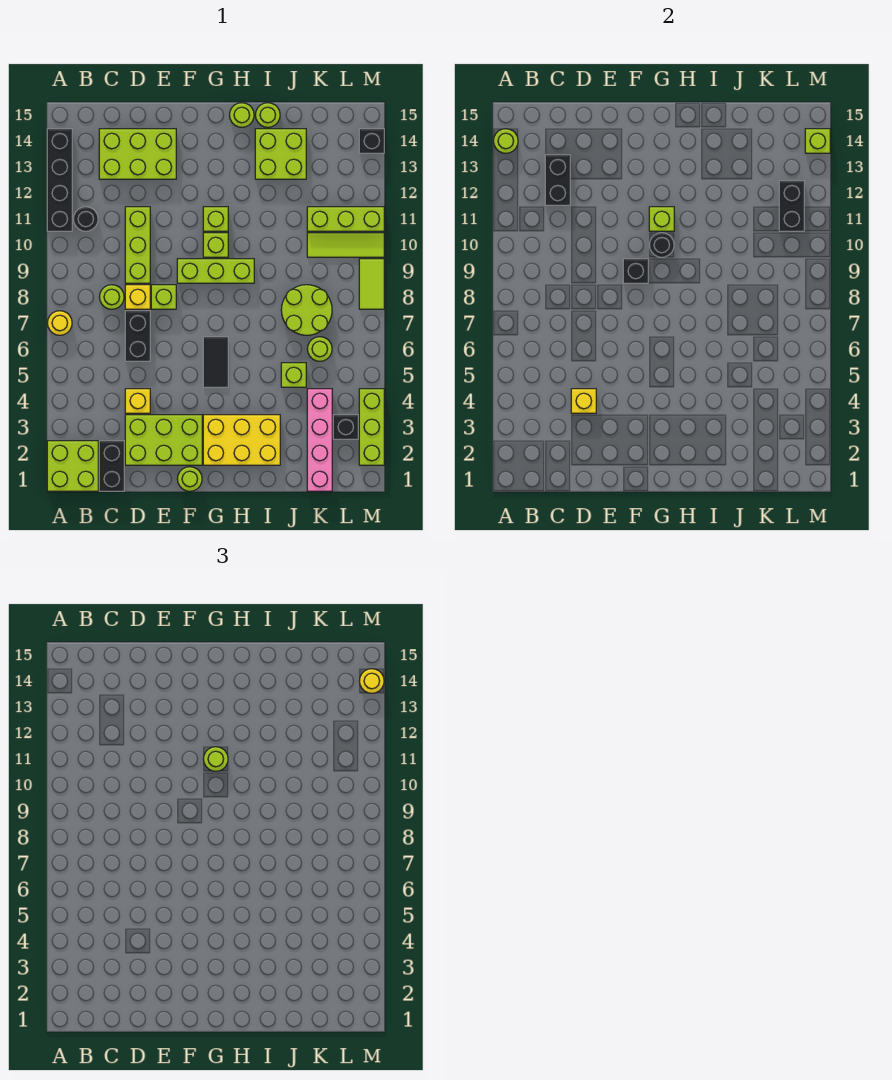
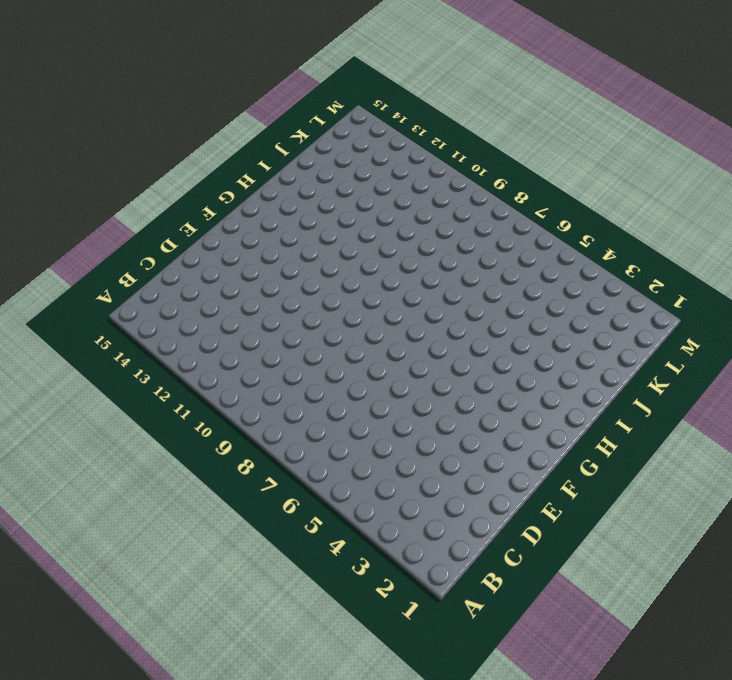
none -> lime 2x2 brick [47,441,98,491]
none -> yellow 1x1 round brick [47,311,72,335]
none -> black 1x4 brick [47,129,72,231]
none -> black 1x1 round brick [73,207,98,231]

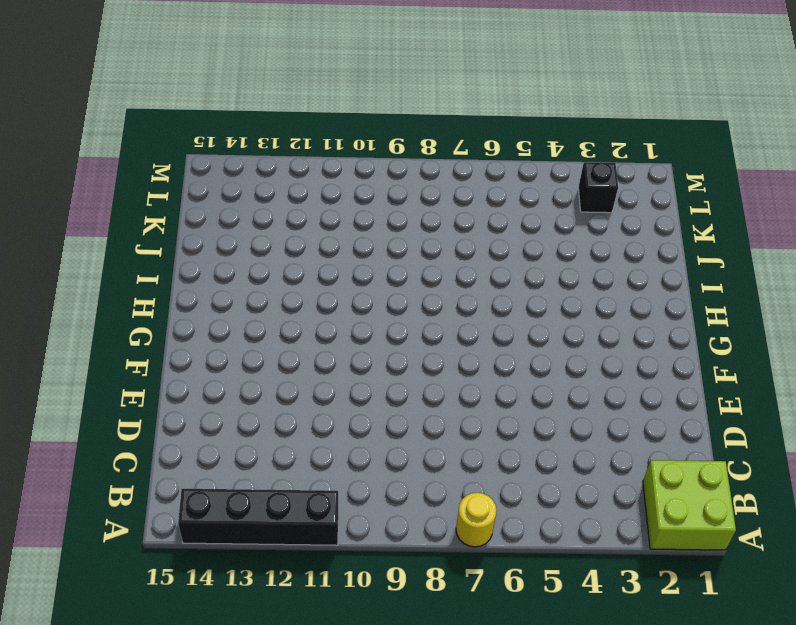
none -> black 1x1 round brick [73,207,98,231]
none -> black 1x2 brick [99,441,124,491]
none -> lime 1x1 round brick [99,285,124,309]
none -> lime 2x3 brick [99,129,176,179]

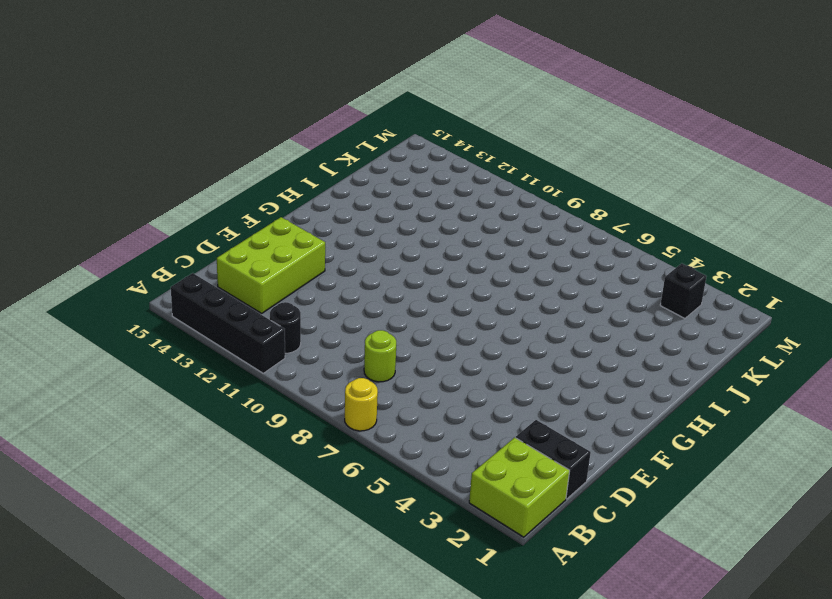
none -> lime 2x3 brick [125,415,202,465]
none -> yellow 1x1 brick [125,389,150,413]
none -> black 1x2 brick [125,311,150,361]
none -> yellow 1x1 brick [125,285,150,309]

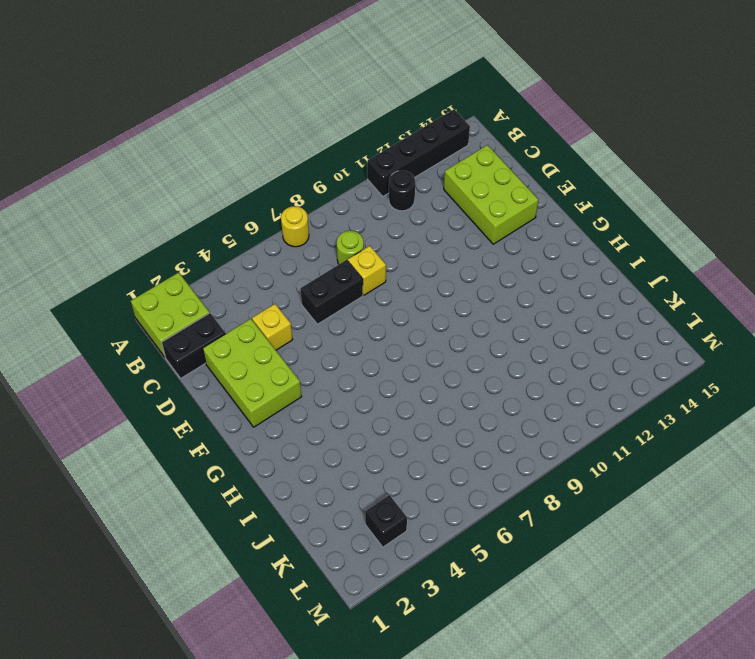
none -> lime 1x3 brick [125,207,150,283]
none -> lime 1x1 brick [151,285,176,309]
none -> lime 1x1 round brick [177,467,202,491]
none -> lime 1x3 brick [177,259,254,283]

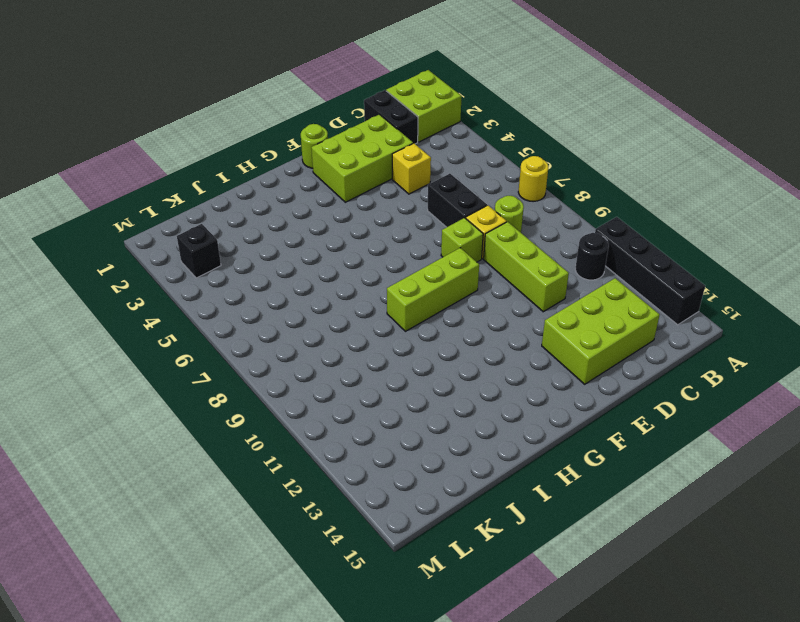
none -> yellow 2x3 brick [203,415,280,465]
none -> black 1x2 tile [203,337,228,387]
none -> lime 1x1 brick [203,233,228,257]
none -> lime 1x1 brick [203,207,228,231]

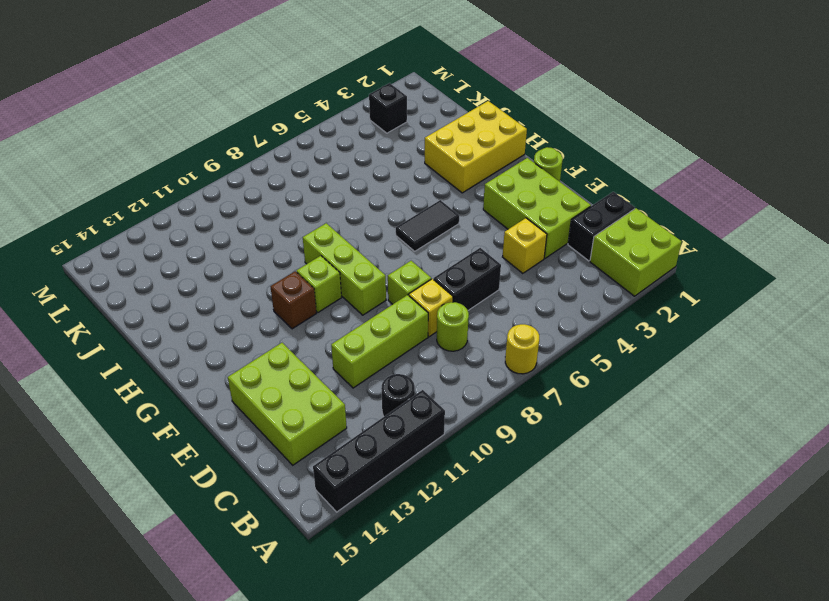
brown 1x1 brick [270,271,316,329] -> lime 1x1 brick [203,207,228,231]
yellow 2x3 brick [425,101,527,193] -> yellow 2x3 brick turned to [203,415,280,465]
none -> lime 1x1 round brick [229,103,254,127]
none -> lime 2x2 brick [255,129,306,179]
none -> lime 1x1 round brick [255,103,280,127]
none -> lime 1x1 brick [281,363,306,387]

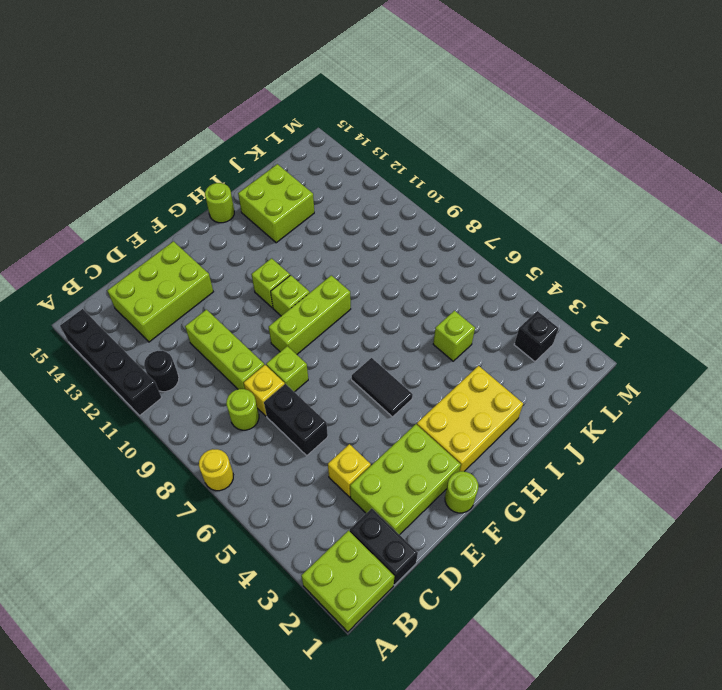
none -> lime 1x1 round brick [255,103,280,127]
none -> lime 2x2 round brick [281,285,332,335]
none -> pink 1x4 brick [307,389,332,491]
none -> lime 1x1 round brick [307,337,332,361]

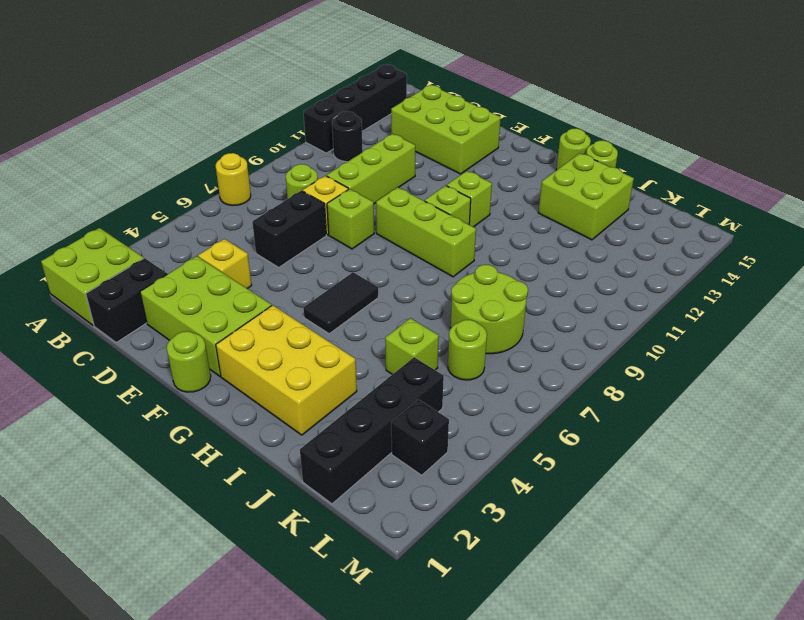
black 1x4 brick [300,357,444,504] -> pink 1x4 brick [307,389,332,491]
none -> lime 1x3 tile [307,233,384,257]
none -> lime 1x3 brick [307,207,384,231]
none -> lime 1x3 brick [359,389,384,465]
none -> lime 1x2 tile [359,259,384,309]

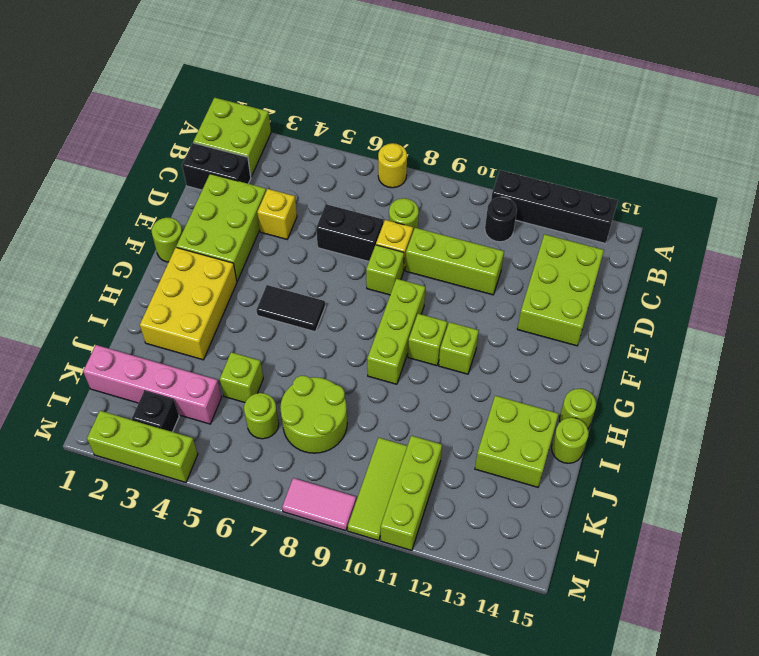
pink 1x2 tile [282,478,356,531] -> lime 1x2 tile [359,259,384,309]
none -> black 1x1 brick [359,129,384,153]
none -> lime 1x1 round brick [493,129,518,153]
none -> black 1x2 brick [545,155,570,205]
none -> yellow 1x1 brick [571,389,596,413]

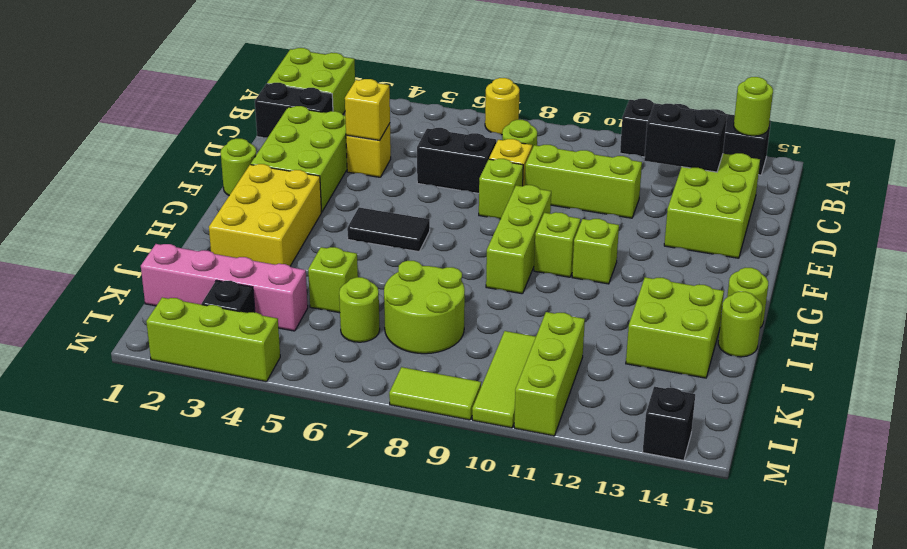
none -> black 1x1 round brick [73,207,98,231]
none -> black 1x1 brick [623,259,648,283]
none -> black 1x1 round brick [649,233,674,257]
none -> lime 1x1 brick [649,207,674,231]

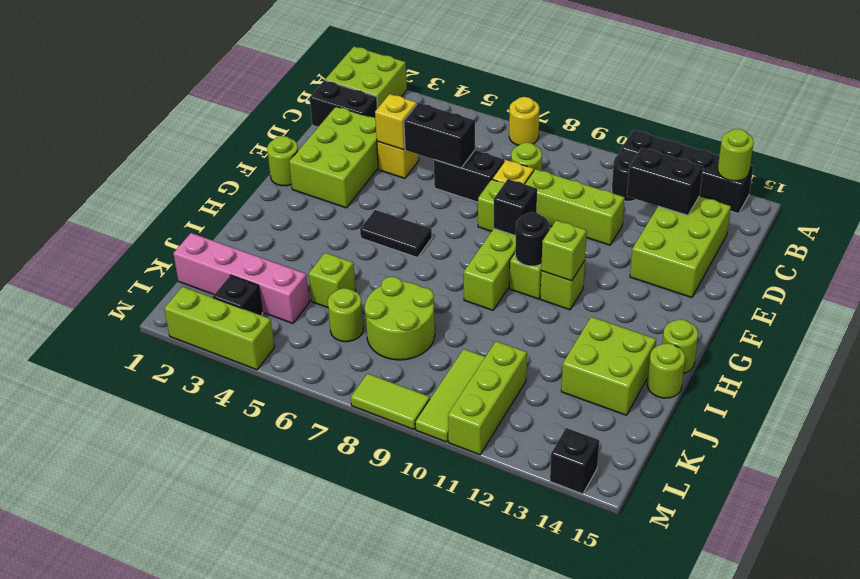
black 1x2 brick [404,103,475,168] -> black 1x2 brick moved to [779,181,804,231]
none -> yellow 2x3 brick [203,415,280,465]
none -> lime 1x1 brick [805,129,830,153]
none -> lime 1x1 round brick [203,747,228,771]
none -> yellow 1x1 round brick [359,669,384,693]

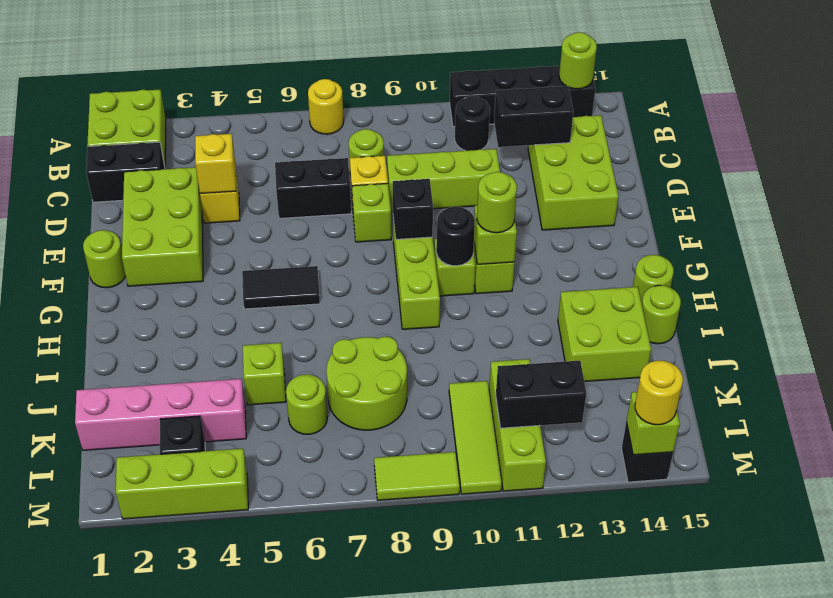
none -> yellow 2x3 brick [203,415,280,465]

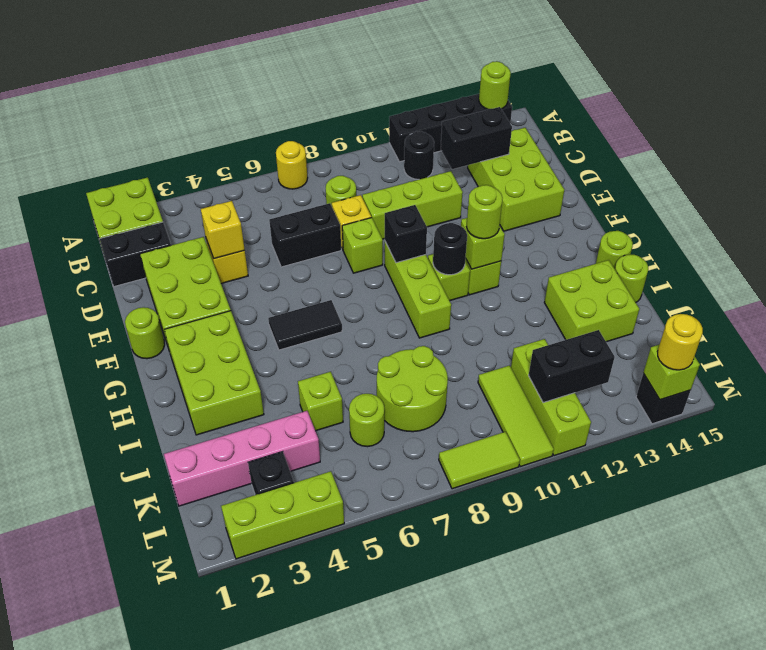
lime 2x3 brick [164,311,264,435] -> yellow 2x3 brick [203,415,280,465]

